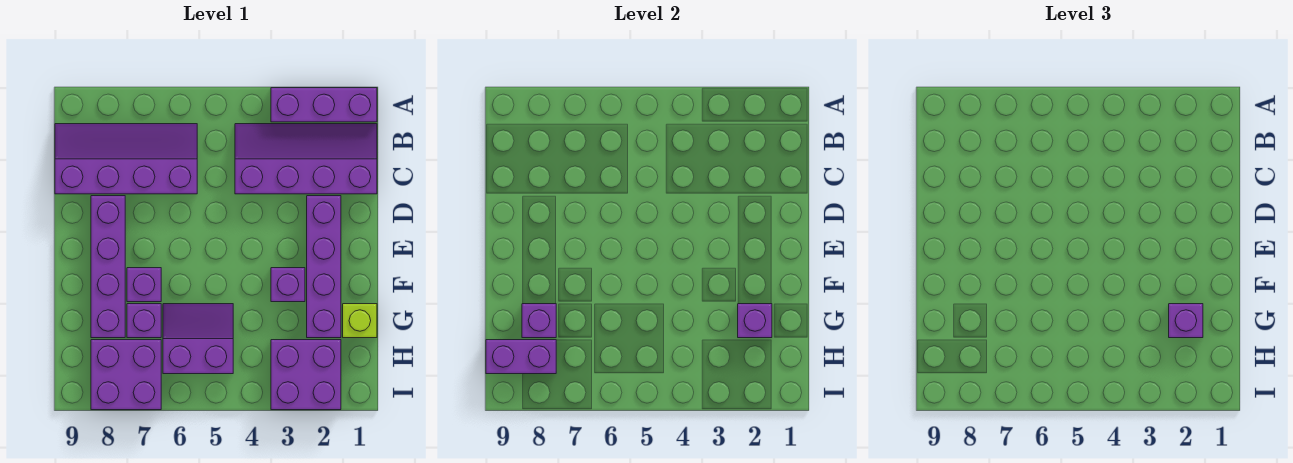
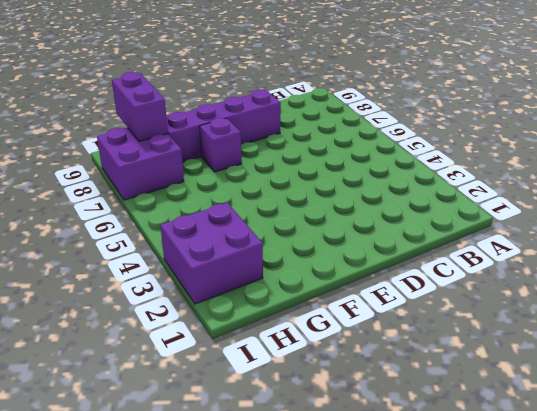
none -> purple 1x3 brick [271,88,377,122]
none -> purple 2x4 slope [235,124,377,194]
none -> purple 2x4 slope [55,124,197,194]

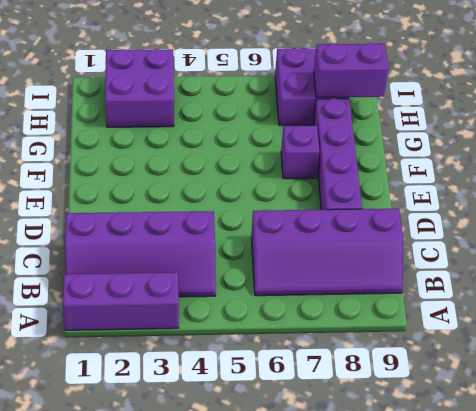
none -> purple 1x4 brick [307,196,341,338]
none -> purple 1x1 brick [271,268,305,302]
none -> lime 1x1 brick [343,304,377,338]

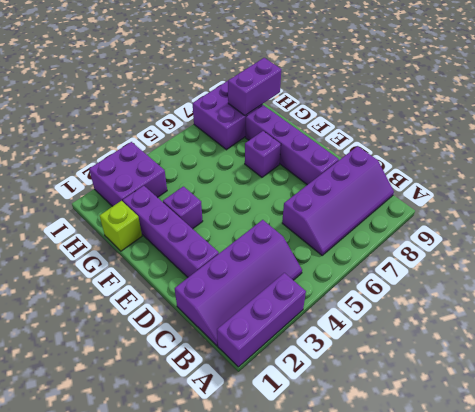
none -> purple 2x2 slope [163,304,233,374]
none -> purple 1x1 brick [127,304,161,338]
none -> purple 1x1 brick [738,304,772,338]

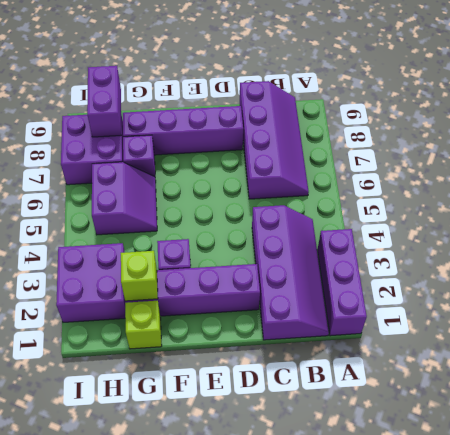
lime 1x1 brick [121,251,158,301] -> purple 1x1 brick [738,304,772,338]
none -> purple 1x1 brick [127,268,161,302]
none -> purple 1x1 brick [522,304,556,338]
none -> purple 1x1 brick [1169,304,1203,338]

